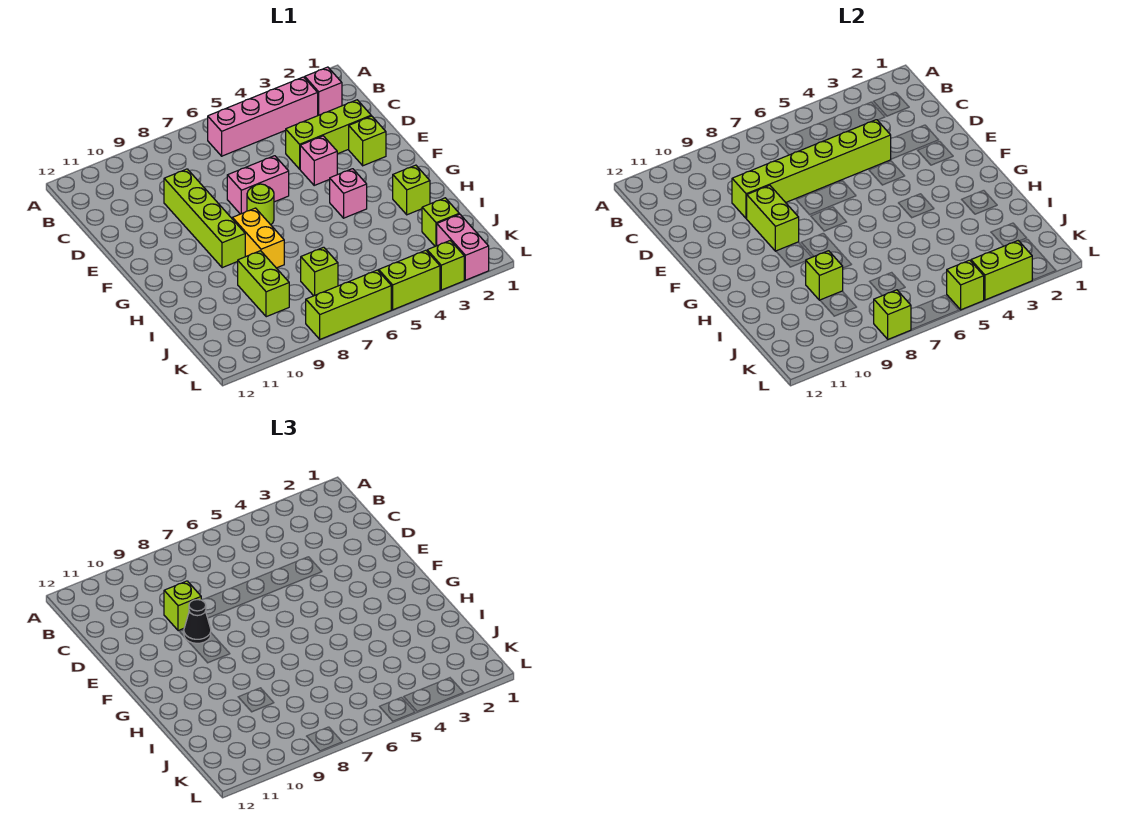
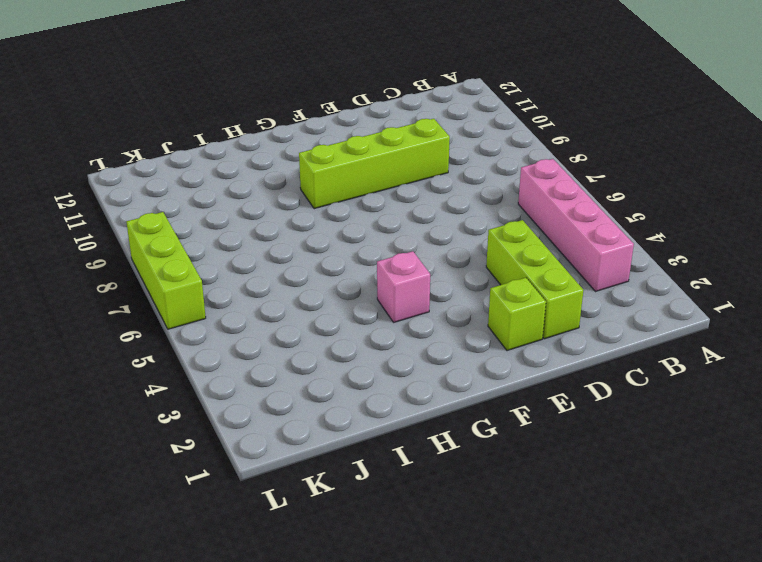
none -> pink 1x1 brick [305,67,342,115]
none -> pink 1x1 brick [300,136,337,185]
none -> pink 1x2 brick [227,156,289,214]

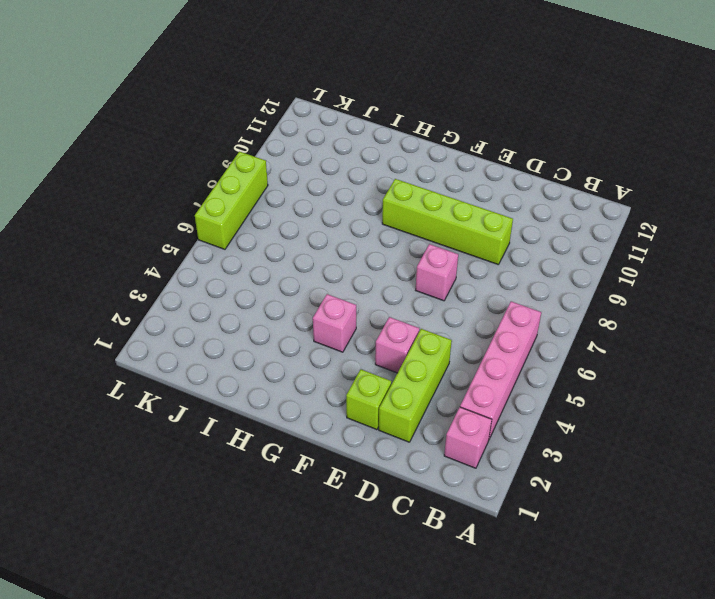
pink 1x1 brick [416,244,458,301] -> pink 1x2 brick [227,156,289,214]
none -> lime 1x1 round brick [247,184,274,225]
none -> yellow 1x2 brick [232,208,284,268]
none -> lime 1x1 brick [393,165,430,215]

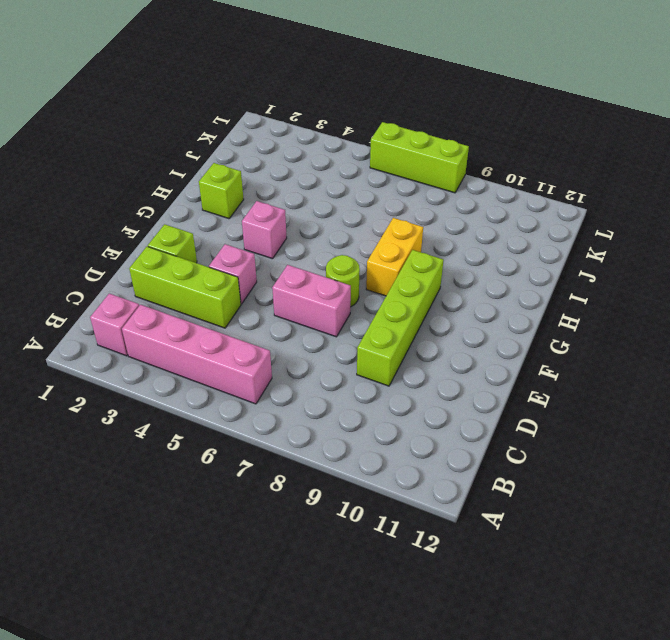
none -> lime 1x2 brick [238,251,289,317]
none -> lime 1x1 brick [422,198,459,246]
none -> lime 1x1 brick [301,247,338,296]

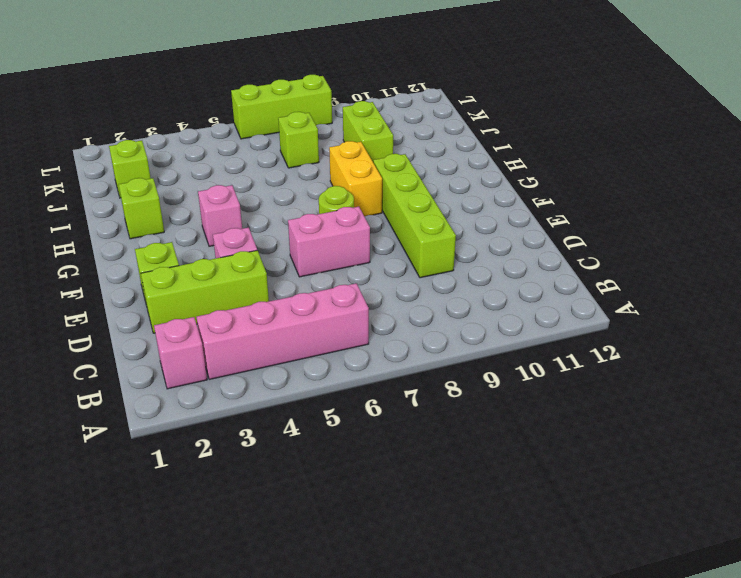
none -> pink 1x2 brick [437,214,489,280]
none -> lime 1x1 brick [427,241,464,290]
none -> lime 1x2 brick [379,250,440,310]

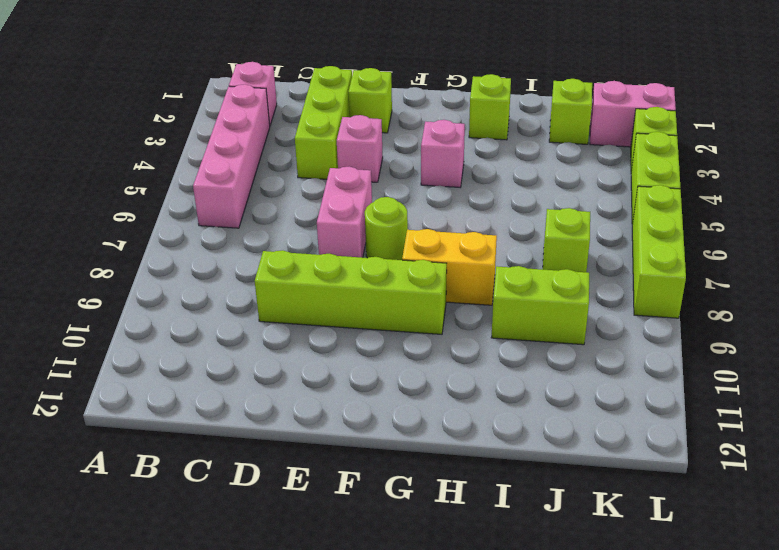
none -> lime 1x6 brick [732,120,891,219]
none -> lime 1x2 brick [747,185,799,251]
none -> lime 1x1 brick [806,251,843,300]

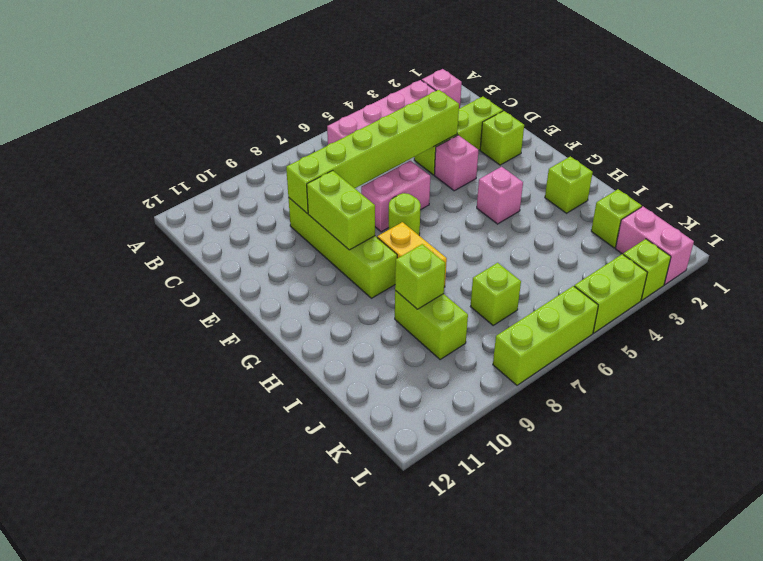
none -> lime 1x2 brick [971,241,1032,300]
none -> lime 1x1 brick [947,260,984,310]
none -> lime 1x1 brick [874,290,911,339]

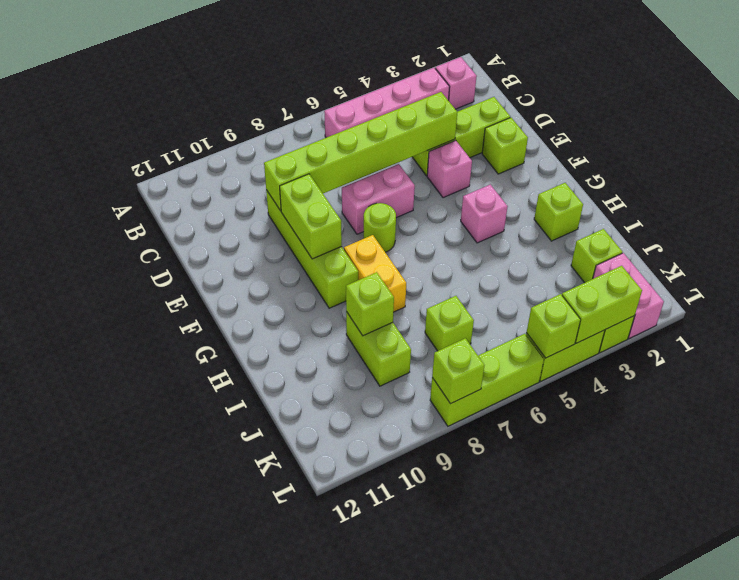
none -> lime 1x1 brick [164,581,201,631]
none -> black 1x1 cone [184,600,211,643]

